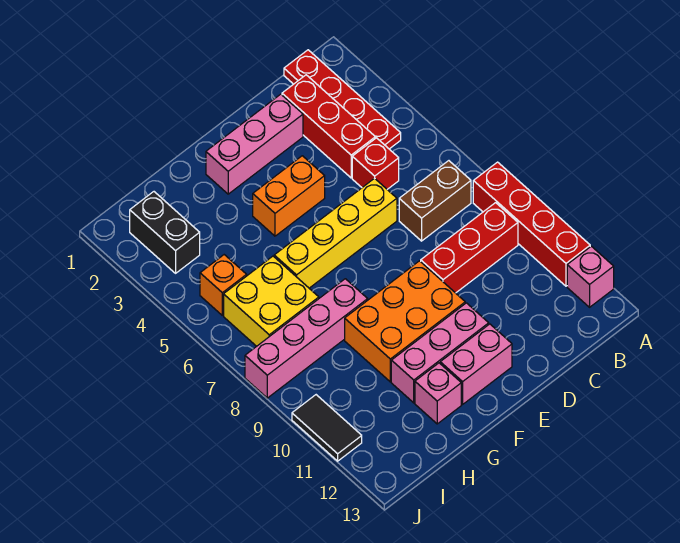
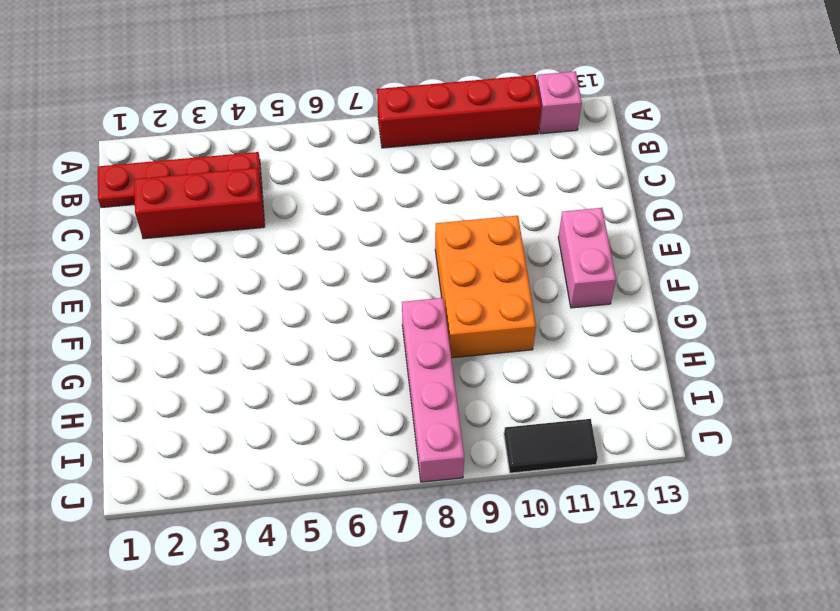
none -> brown 1x2 brick [399,161,471,241]
none -> red 1x3 brick [421,203,518,293]
none -> red 1x1 brick [352,138,399,189]

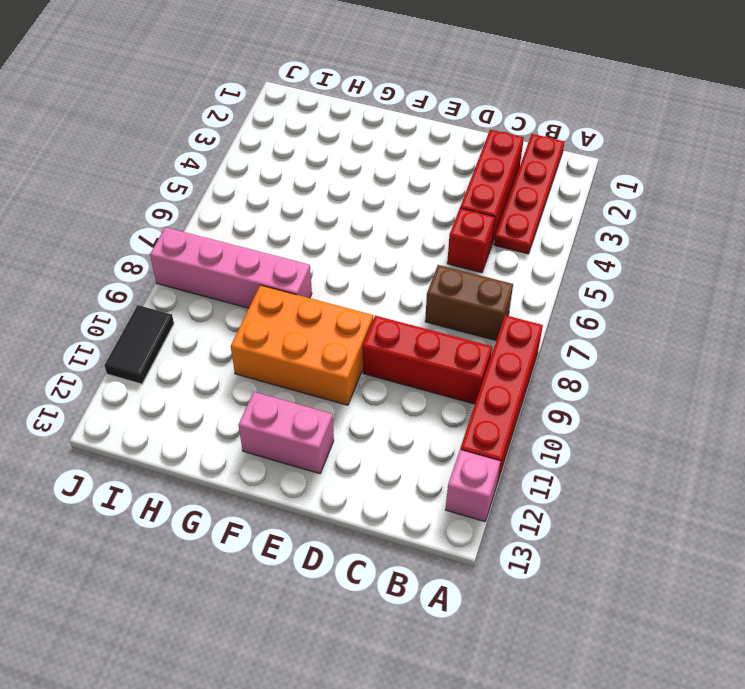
none -> pink 1x3 brick [206,94,303,194]
none -> yellow 1x4 brick [274,178,397,288]
none -> orange 1x2 brick [253,156,325,236]

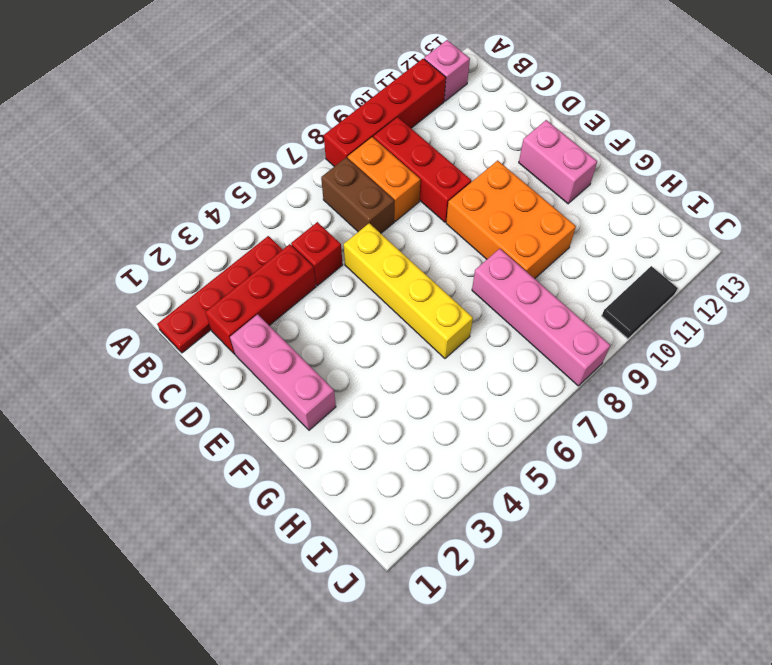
orange 1x2 brick [348,137,420,221] -> orange 1x2 brick moved to [253,156,325,236]
none -> pink 1x3 brick [391,303,489,403]
none -> pink 1x1 brick [415,363,461,424]
none -> yellow 2x2 brick [224,256,319,346]

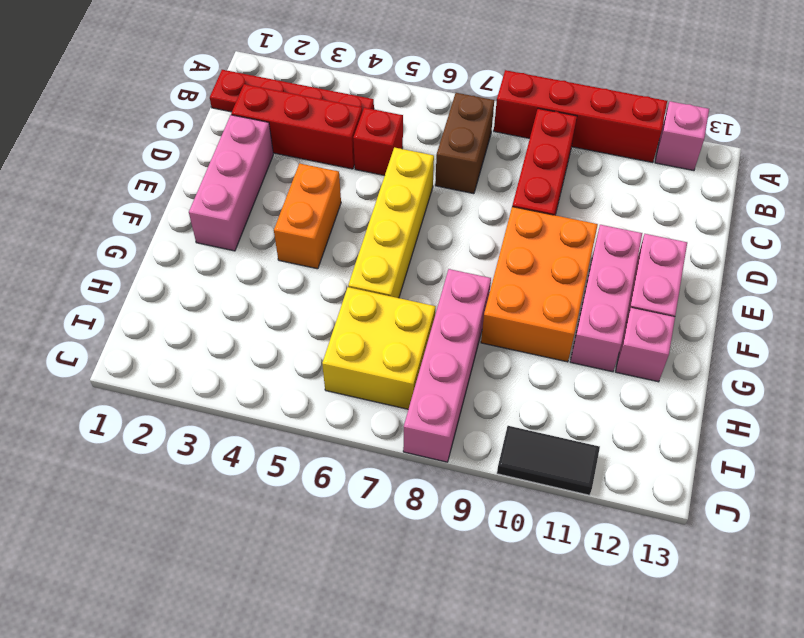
none -> black 1x2 brick [130,192,200,273]
none -> orange 1x1 brick [200,255,247,315]

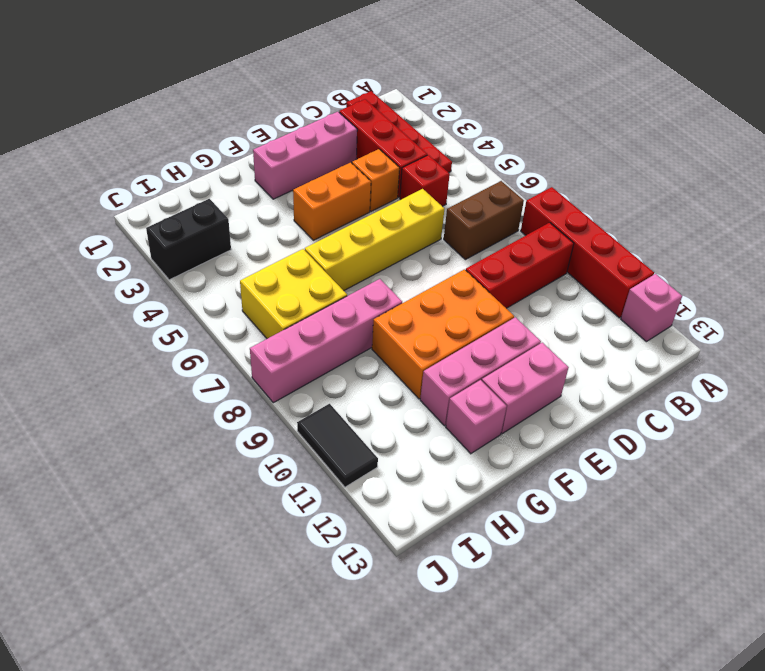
orange 1x1 brick [352,149,399,211] -> orange 1x1 brick moved to [200,255,247,315]
black 1x2 brick [146,199,231,280] -> black 1x2 brick turned to [130,192,200,273]

